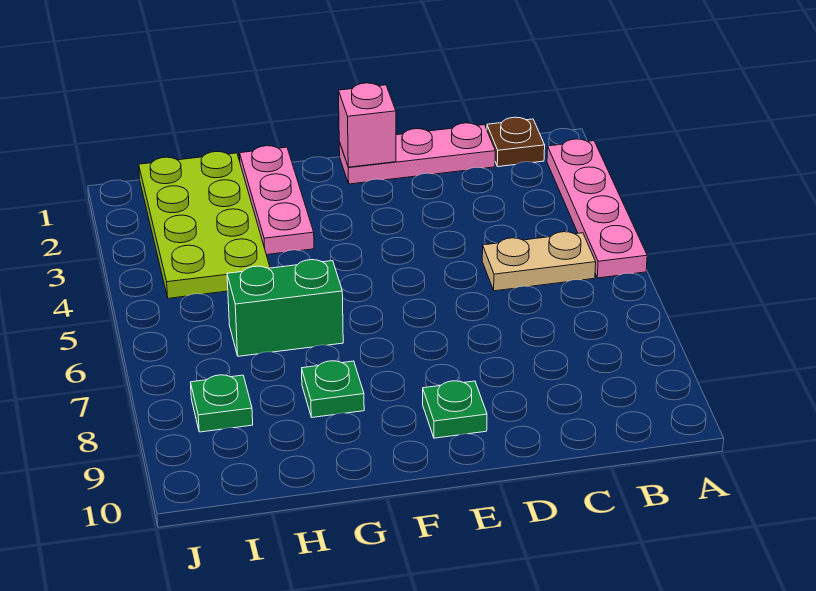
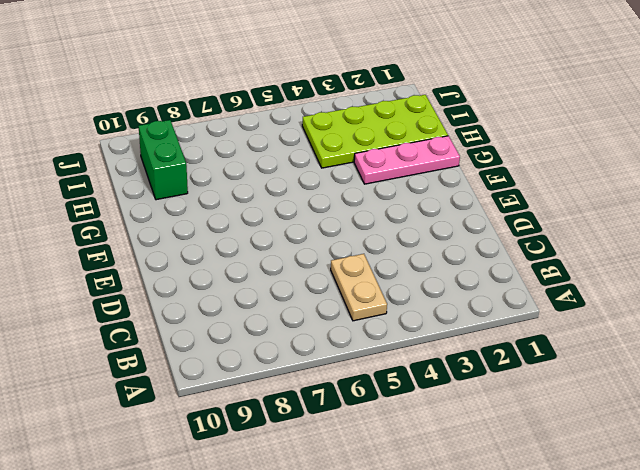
green 1x2 brick [139,120,188,200] -> green 1x2 brick moved to [227,260,343,356]
none -> pink 1x4 plate [547,139,647,278]
none -> brown 1x1 plate [487,117,545,167]

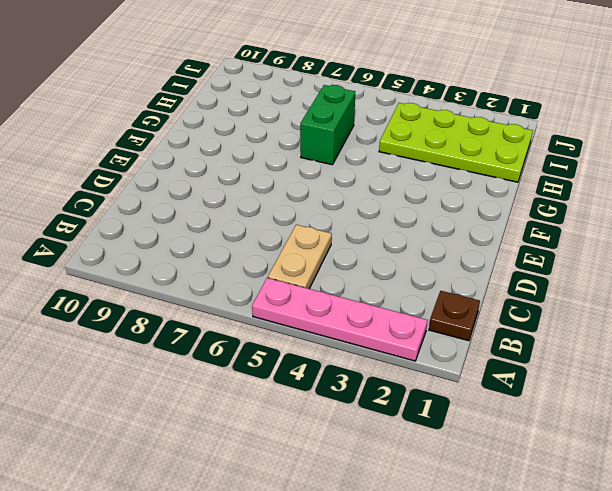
none -> pink 1x3 plate [339,123,495,184]
none -> green 1x1 plate [423,381,487,438]

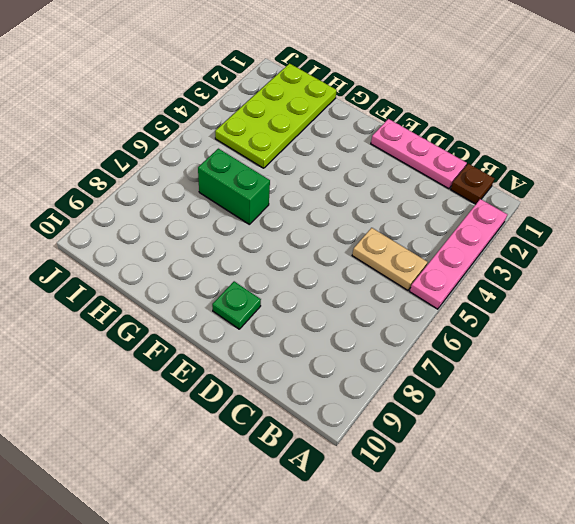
none -> pink 1x3 plate [240,146,314,255]
none -> green 1x1 plate [302,361,364,417]

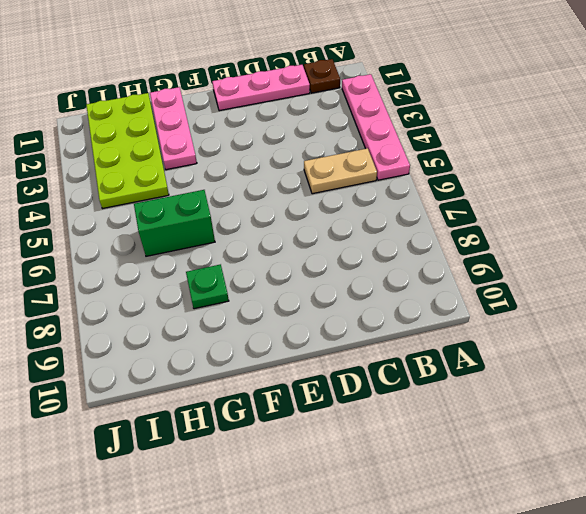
none -> green 1x1 plate [423,381,487,438]
none -> green 1x1 plate [190,375,253,432]

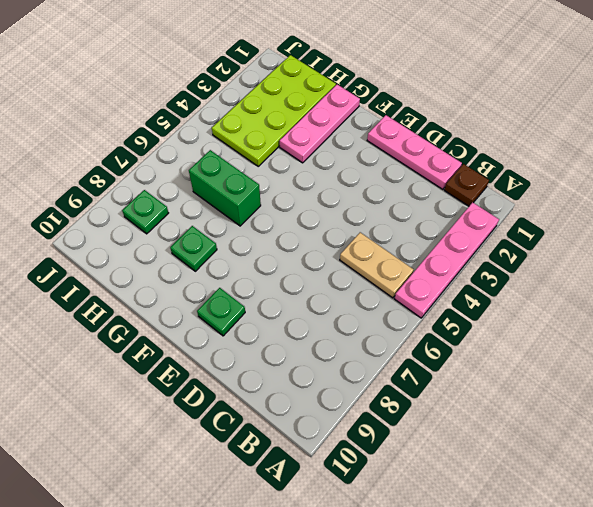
none -> pink 1x1 brick [339,83,396,167]

